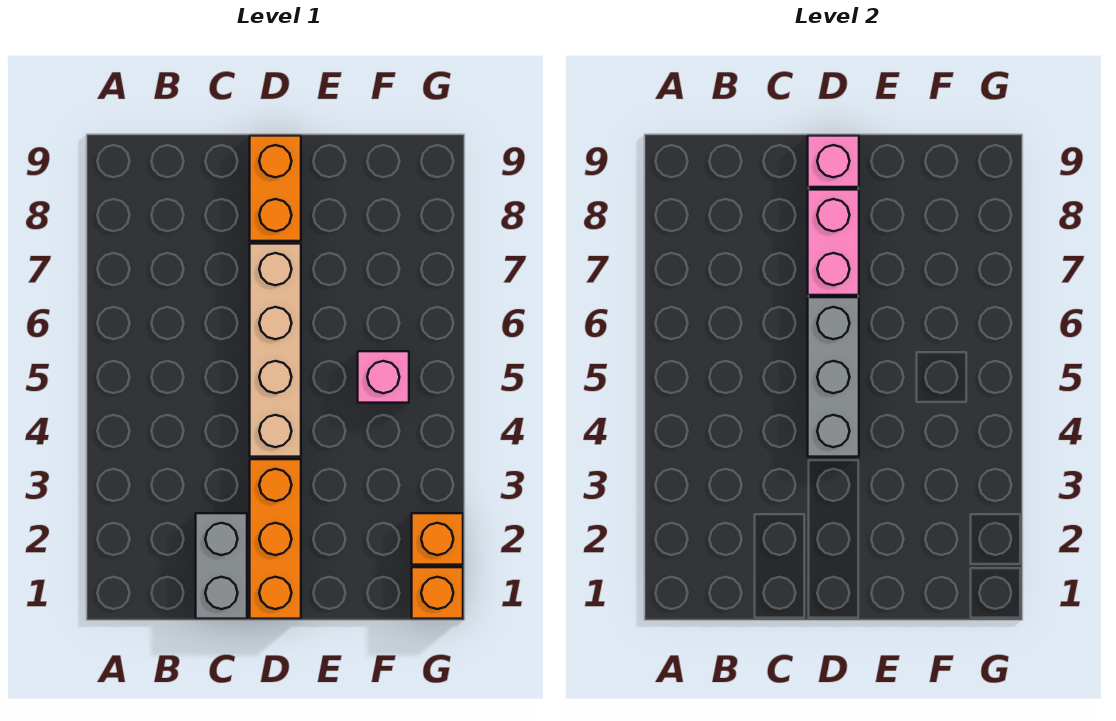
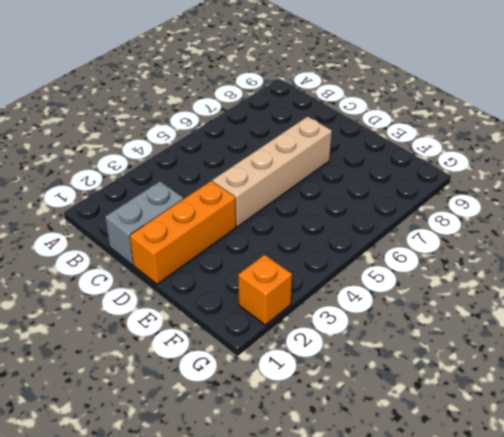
none -> orange 1x2 brick [250,136,301,241]
none -> pink 1x1 brick [358,351,409,403]

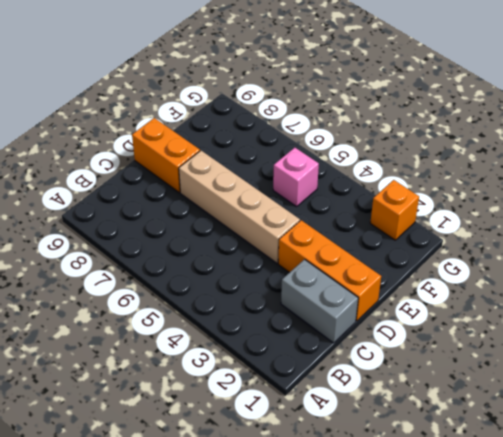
none -> orange 1x1 brick [412,567,463,619]
none -> grey 1x3 brick [808,297,859,457]

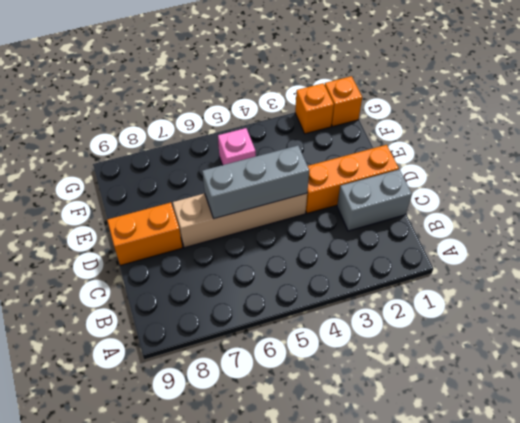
none -> pink 1x2 brick [808,190,859,295]
none -> pink 1x1 brick [808,136,859,187]

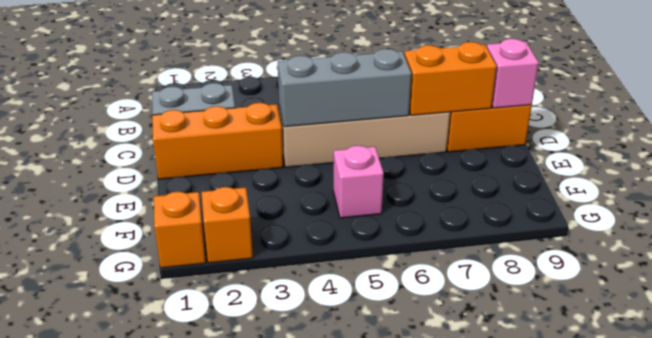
orange 1x2 brick [404,42,497,115] -> pink 1x2 brick [808,190,859,295]

